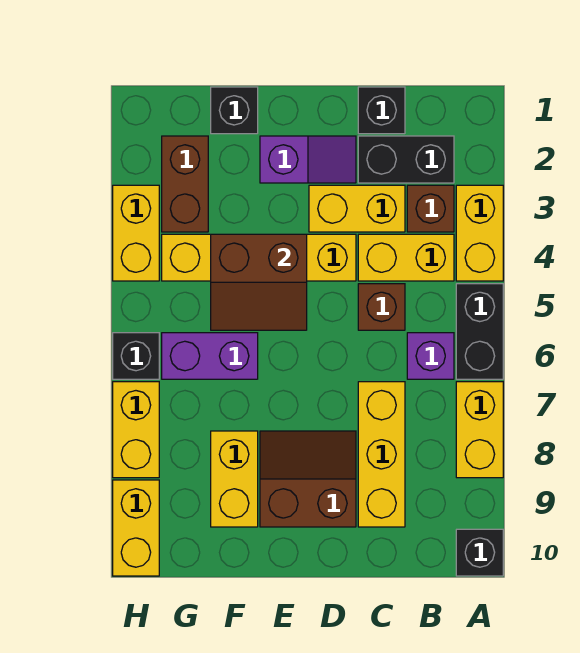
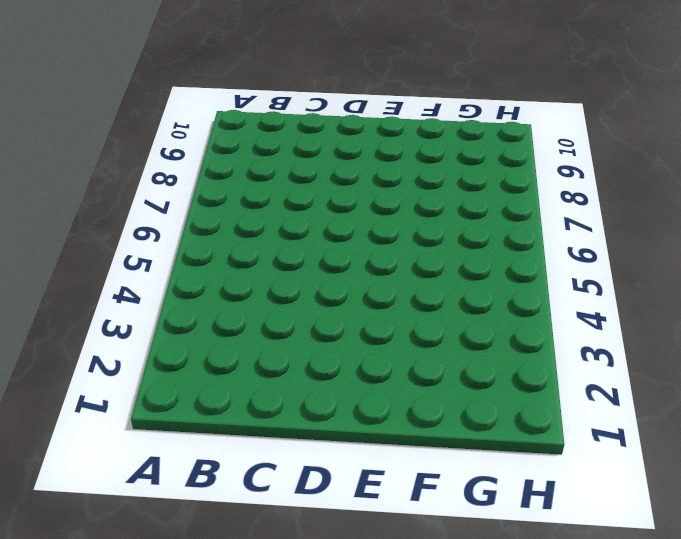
none -> yellow 1x2 brick [456,185,503,281]
none -> black 1x2 brick [456,284,503,379]
none -> yellow 1x2 brick [456,382,503,478]

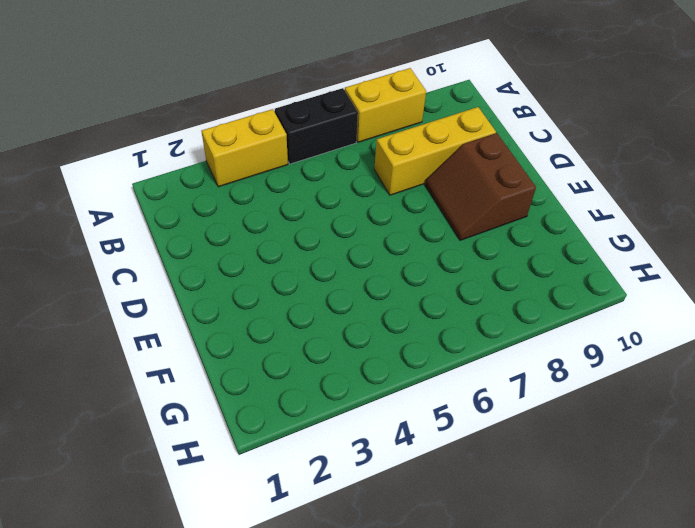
none -> black 1x1 brick [456,529,503,576]
none -> black 1x2 brick [358,136,454,183]
none -> brown 1x1 brick [407,185,454,232]

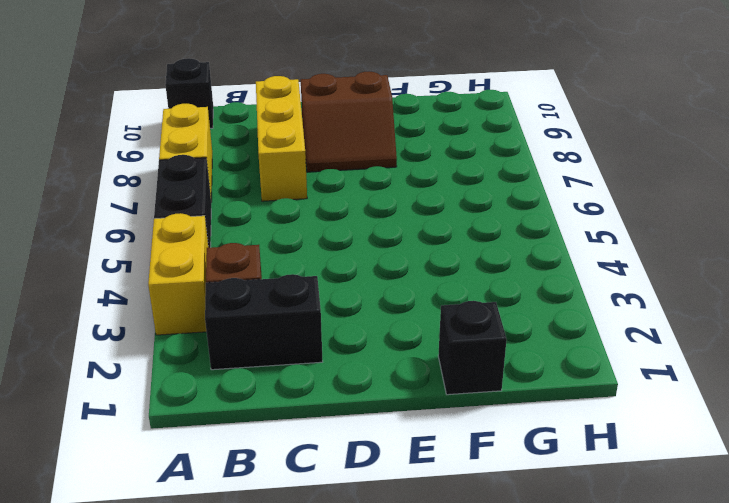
none -> yellow 1x2 brick [358,234,454,281]
none -> purple 1x1 brick [407,333,454,379]
none -> black 1x1 brick [358,87,405,134]

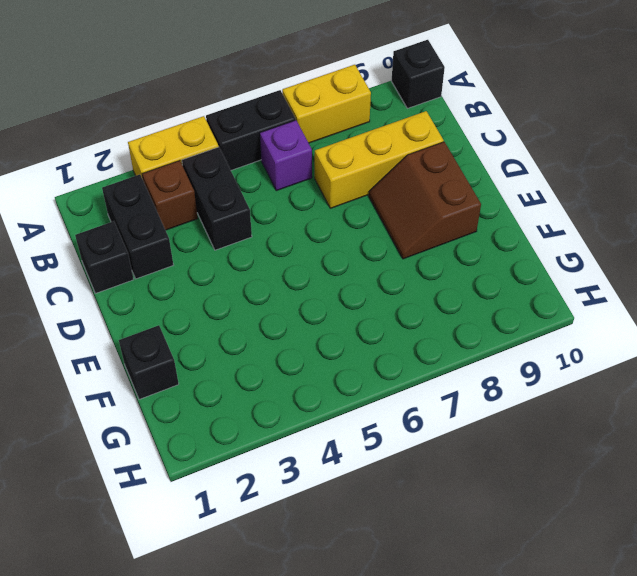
black 1x2 brick [182,147,252,250] -> yellow 1x2 brick [358,234,454,281]
none -> yellow 1x2 brick [309,185,405,232]
none -> brown 1x1 brick [358,284,405,330]
none -> purple 1x2 slope [260,136,356,183]

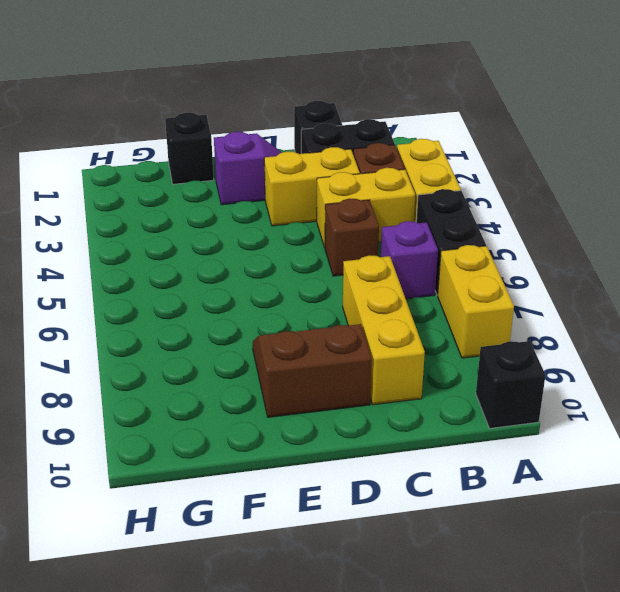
none -> yellow 1x4 brick [162,234,356,281]
none -> purple 1x2 brick [162,333,258,379]
none -> yellow 1x2 brick [211,431,258,527]

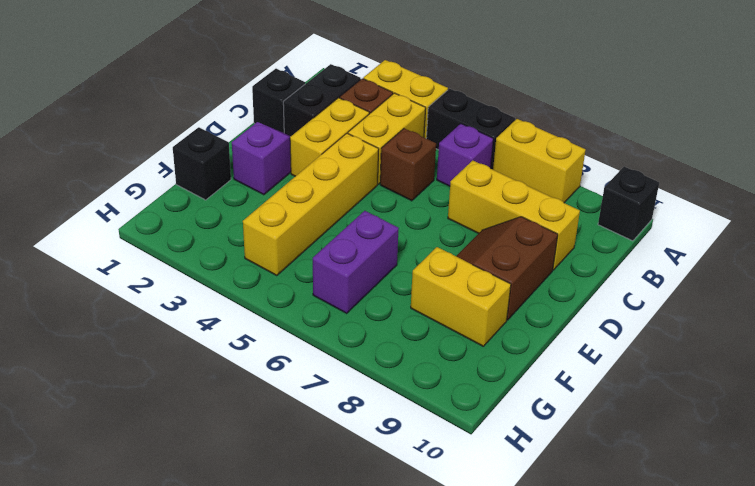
none -> brown 1x2 brick [162,136,208,232]
none -> yellow 1x2 brick [113,185,159,281]
none -> black 1x1 brick [113,333,159,379]

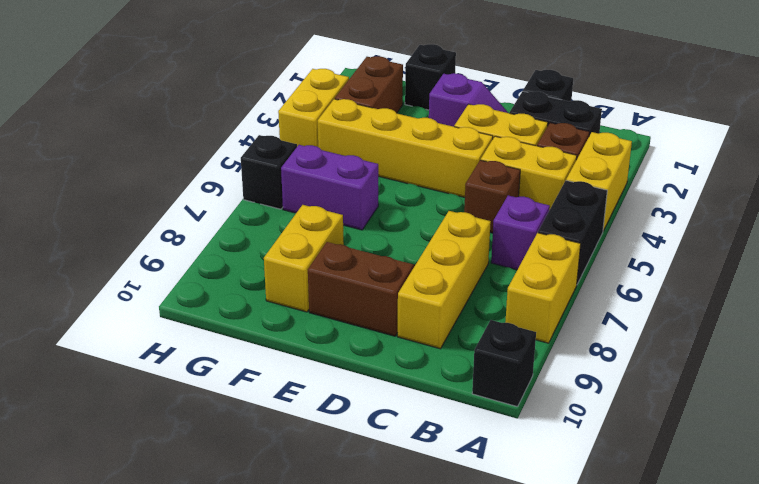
none -> yellow 1x2 brick [113,382,159,478]
none -> yellow 1x2 brick [113,480,159,576]
none -> brown 2x2 slope [211,234,307,330]

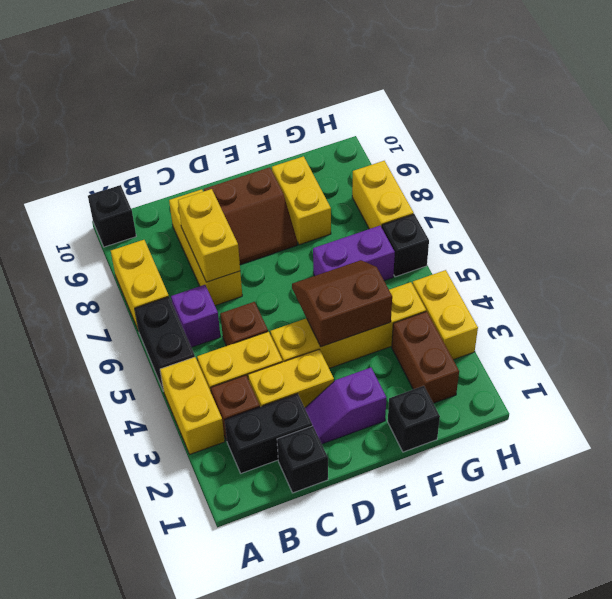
yellow 1x2 brick [178,189,240,282] -> yellow 1x2 brick moved to [113,480,159,576]

